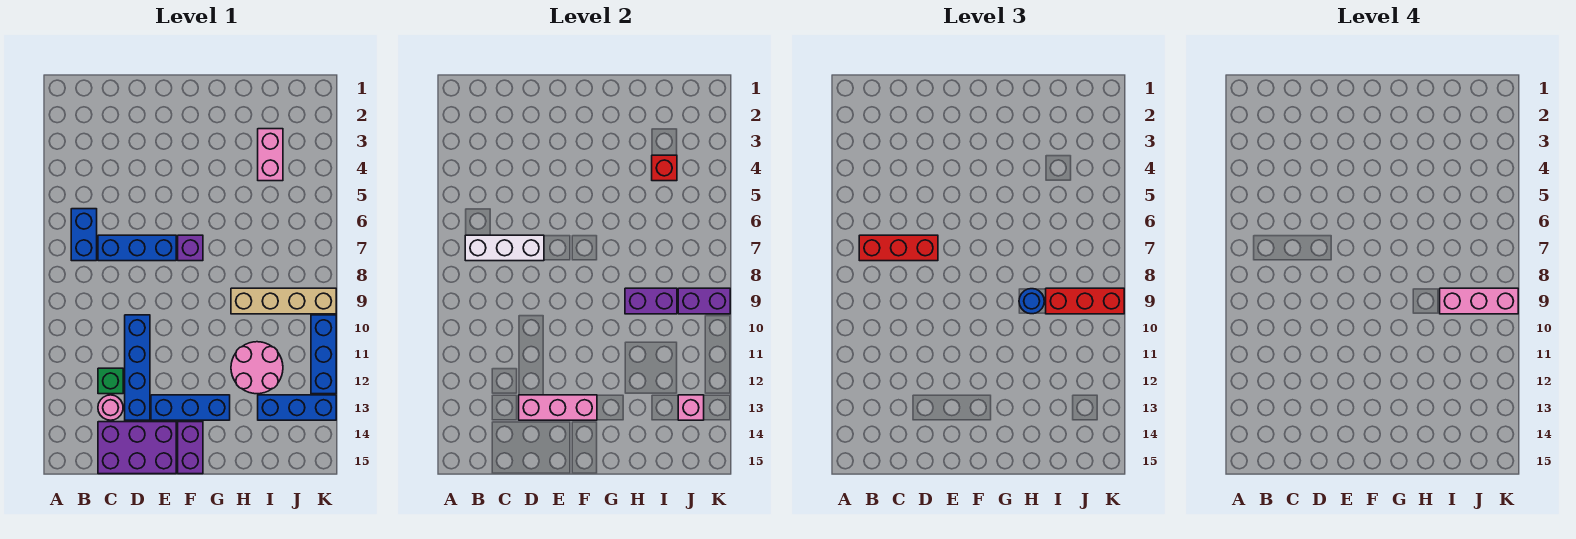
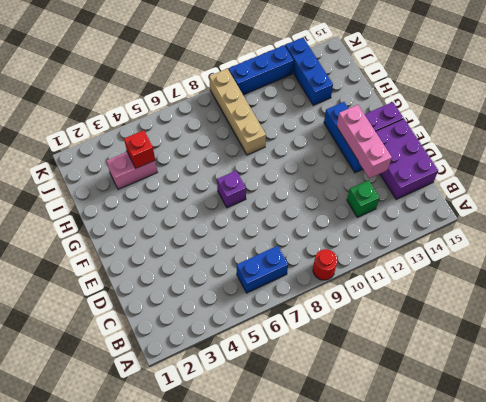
red 1x1 round brick [313,249,337,280] -> none
none -> blue 1x3 brick [98,235,176,261]
none -> pink 1x1 round brick [98,395,123,420]
none -> blue 1x4 brick [125,315,150,420]

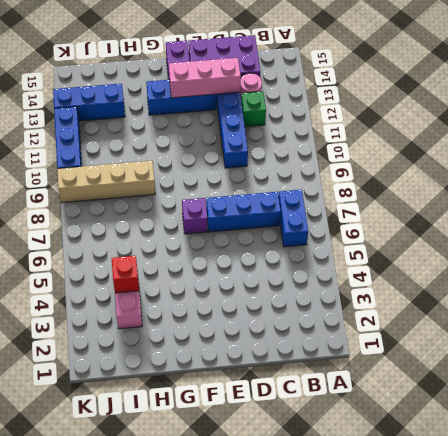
none -> pink 2x2 round brick [231,342,283,394]
none -> white 1x3 brick [465,235,544,261]
none -> purple 1x2 brick [625,288,677,314]

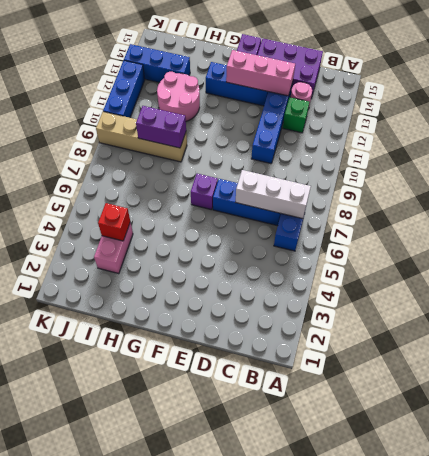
none -> purple 1x2 brick [678,288,730,314]
none -> pink 1x1 brick [678,395,704,420]
none -> red 1x3 brick [859,235,938,261]

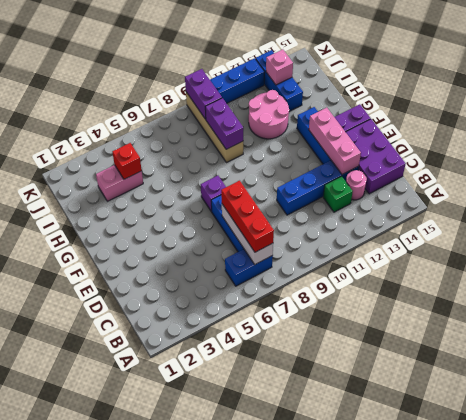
none -> blue 1x1 round brick [1019,289,1044,314]
none -> red 1x3 brick [1046,288,1124,314]
none -> pink 1x3 brick [1440,288,1518,314]

